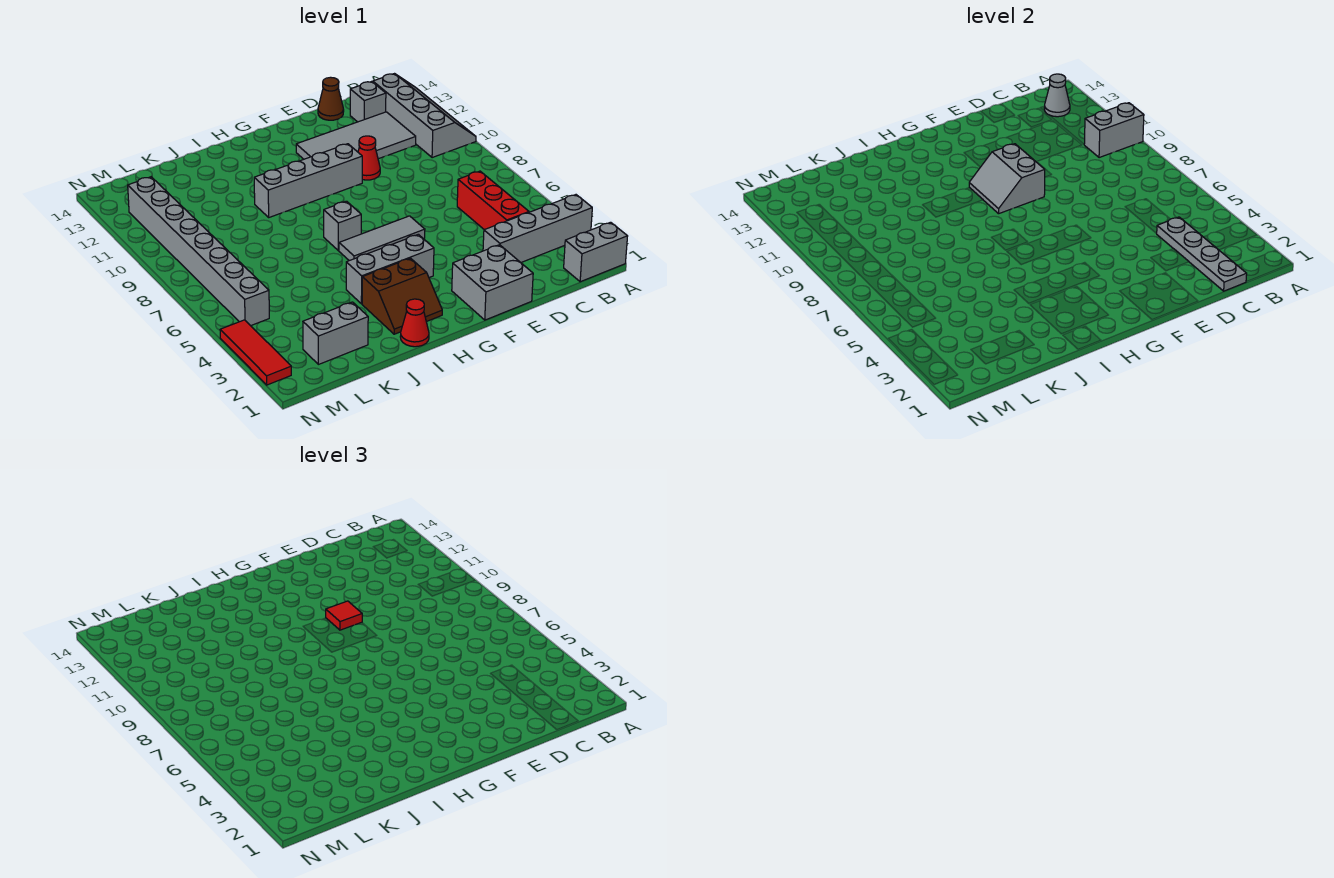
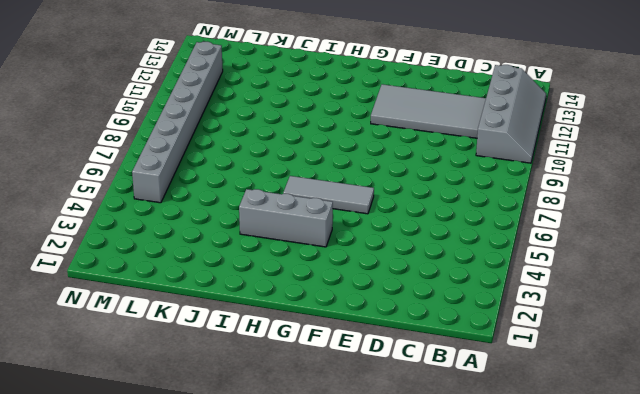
none -> grey 1x2 brick [564,222,628,282]
none -> grey 1x4 brick [483,195,592,262]
none -> red 1x3 brick [457,171,529,230]

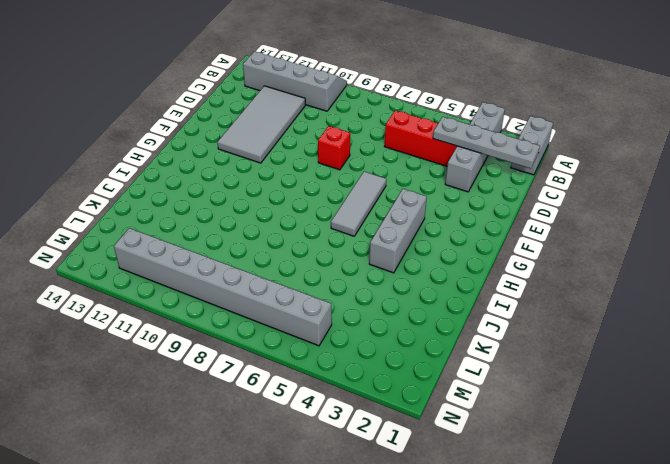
red 1x1 brick [318,126,350,170] -> none
none -> grey 1x1 brick [350,81,386,122]
none -> brown 1x1 cone [318,77,344,120]
none -> grey 2x2 brick [452,245,533,320]

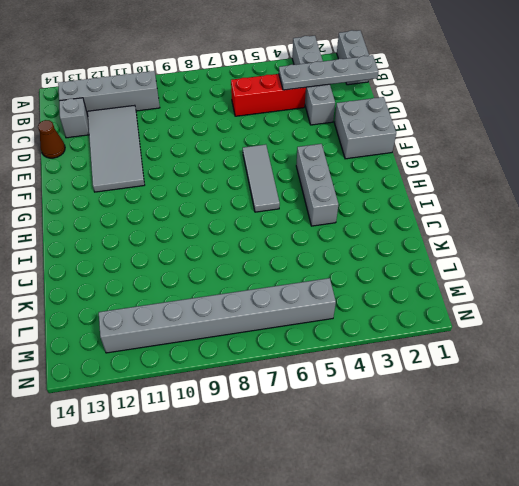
none -> red 1x1 cone [358,136,380,180]
none -> grey 1x4 brick [254,144,362,217]
none -> brown 2x2 slope [362,258,442,334]

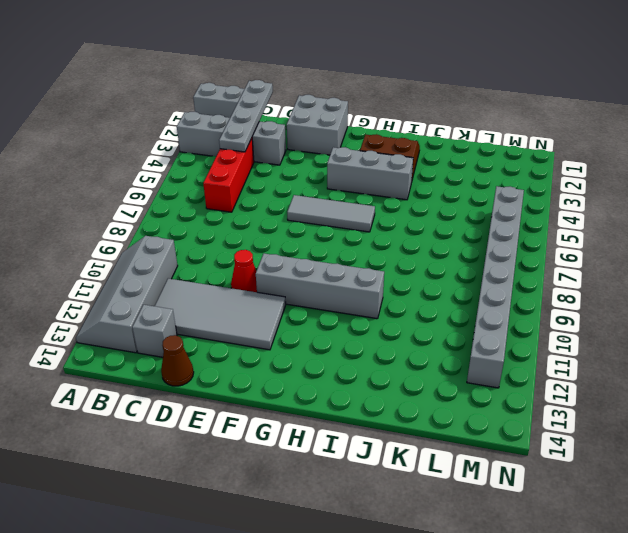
none -> grey 1x1 brick [324,201,361,251]
none -> red 1x1 cone [400,299,429,347]
none -> grey 1x2 brick [303,302,368,364]

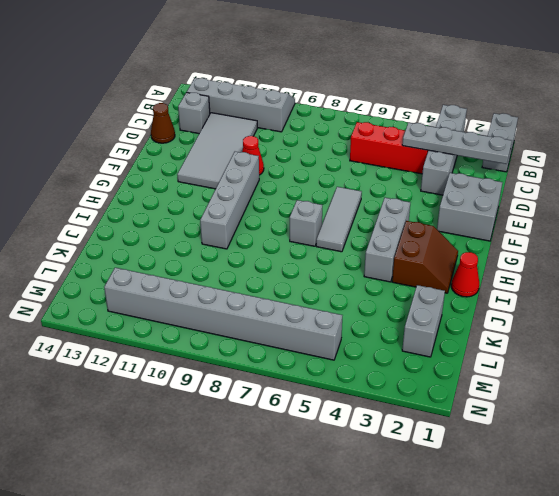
none -> red 1x3 tile [220,320,291,385]
none -> grey 1x2 brick [1084,103,1144,158]
none -> grey 1x1 cone [1044,74,1070,117]

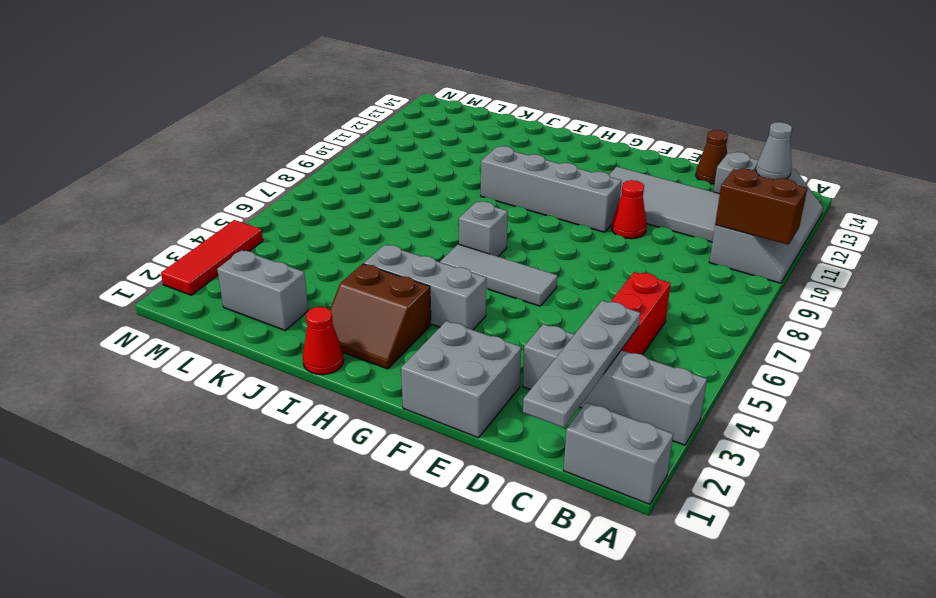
brown 1x2 brick [715,169,807,245] -> grey 1x2 brick [1084,103,1144,158]
none -> grey 1x8 brick [128,177,269,326]
none -> grey 2x2 slope [969,144,1045,214]
none -> red 1x1 tile [326,601,362,630]

